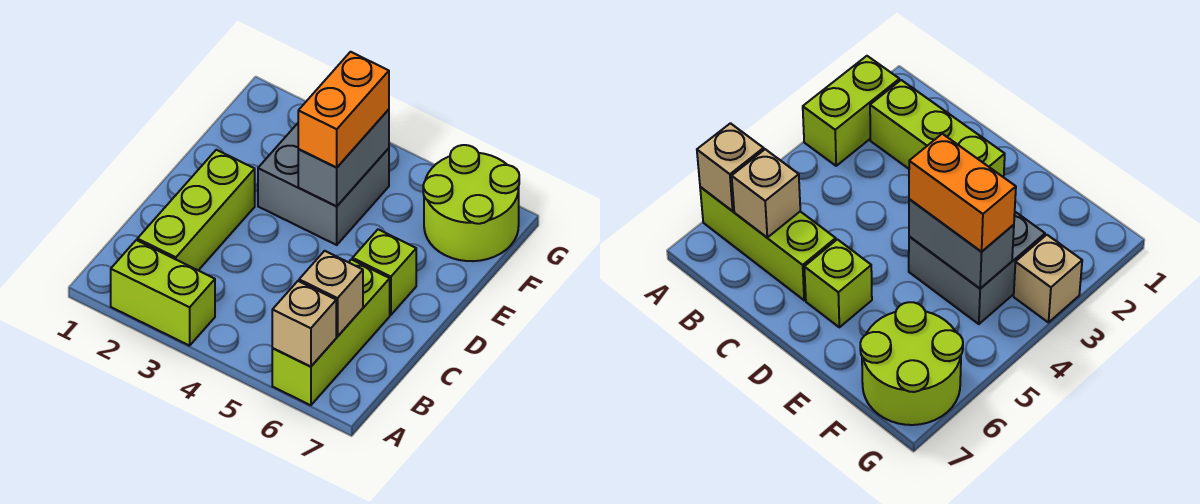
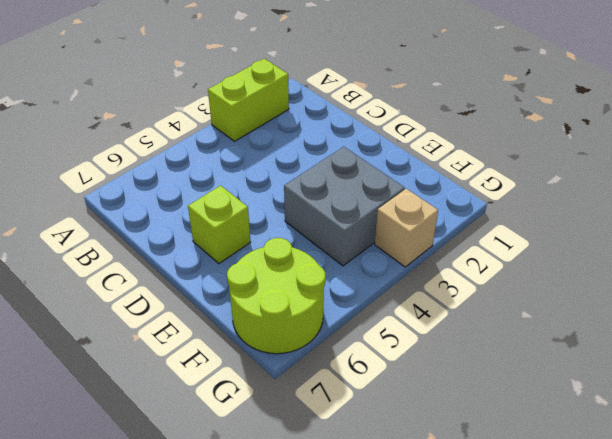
none -> lime 1x3 brick [272,259,390,405]
none -> lime 1x3 brick [137,150,255,270]

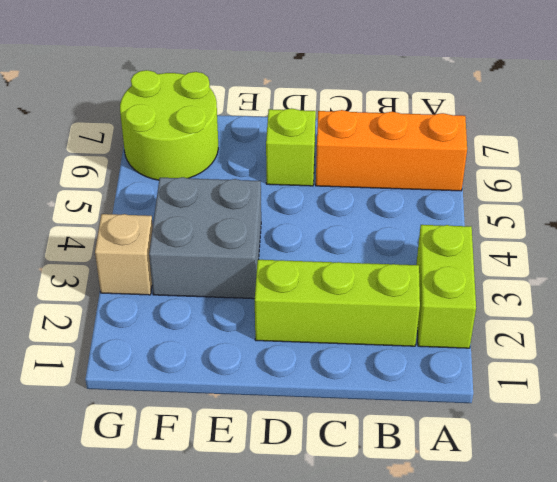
orange 1x3 brick [316,110,467,191] -> lime 1x3 brick [272,259,390,405]
none -> tan 1x1 brick [272,281,336,367]
none -> tan 1x1 brick [299,251,363,336]

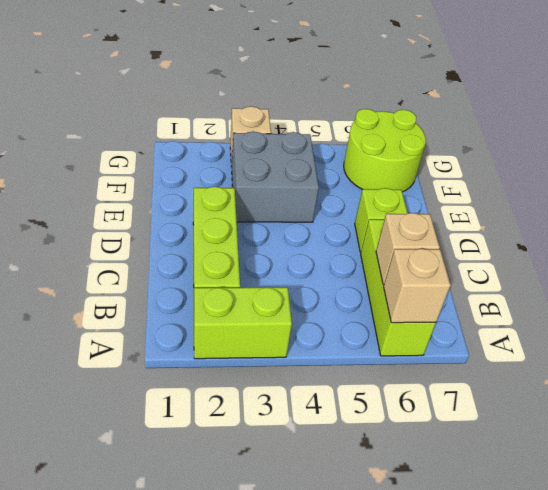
none -> grey 1x2 brick [298,109,389,206]
none -> orange 1x2 brick [298,52,389,168]

